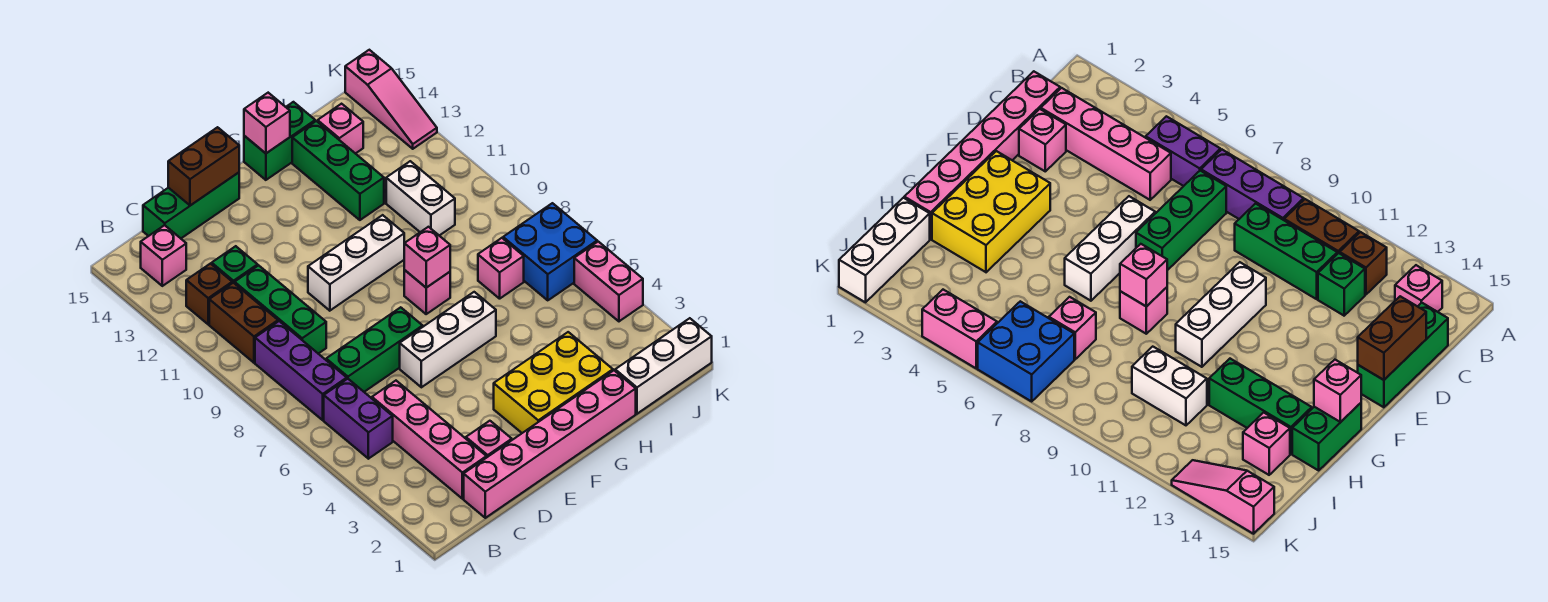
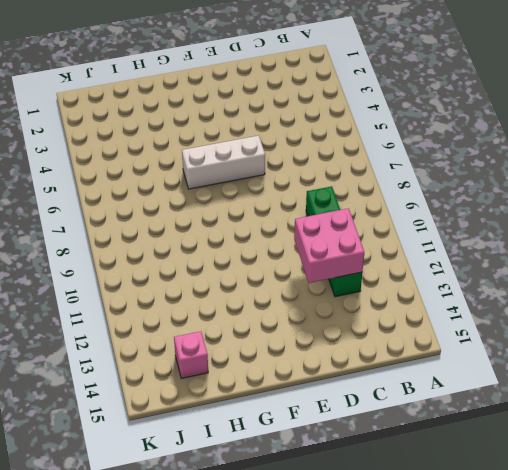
pink 2x2 brick [294,208,364,283] -> none
none -> purple 1x2 brick [324,379,393,459]
none -> purple 1x3 brick [255,321,347,420]
none -> brown 1x2 brick [209,283,278,363]

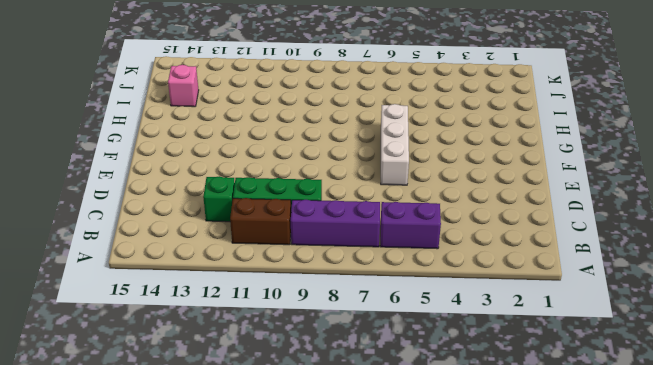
none -> brown 1x1 brick [186,264,232,324]
none -> pink 1x1 brick [141,225,186,286]
none -> pink 1x6 brick [464,371,636,518]

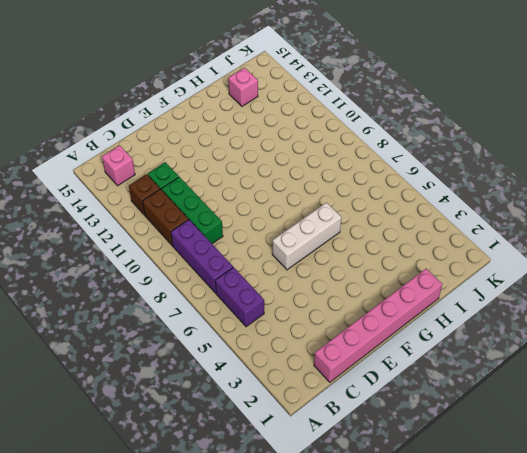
none -> pink 1x4 brick [372,381,487,499]
none -> green 1x3 brick [326,307,423,392]
none -> green 1x3 brick [143,173,239,238]

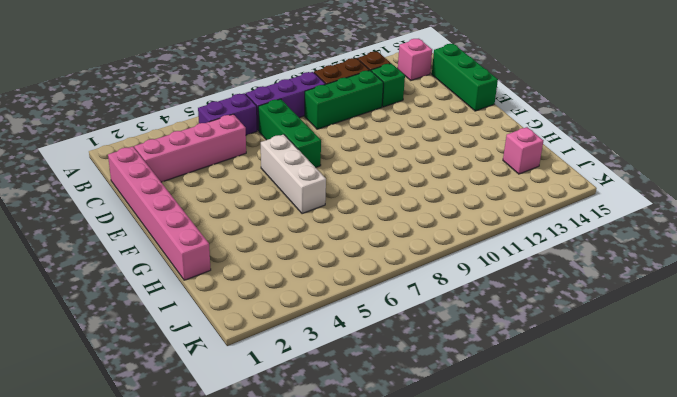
none -> pink 1x1 brick [466,421,512,457]
none -> white 1x3 brick [308,215,404,311]
none -> yellow 2x3 brick [494,332,613,433]

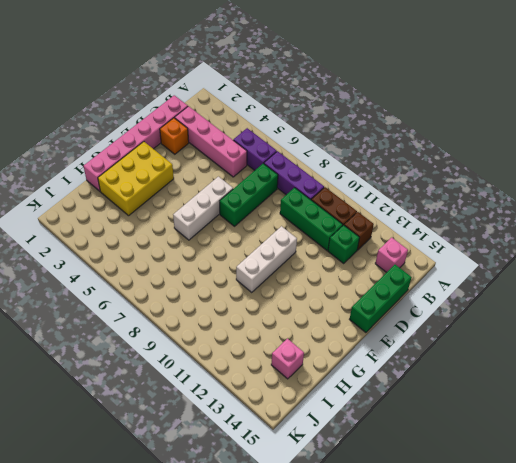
orange 1x1 brick [160,118,189,154] -> pink 1x1 brick [466,421,512,457]
none -> pink 1x1 brick [404,270,450,314]
none -> green 1x2 brick [244,102,315,180]
none -> green 1x3 brick [292,121,384,220]

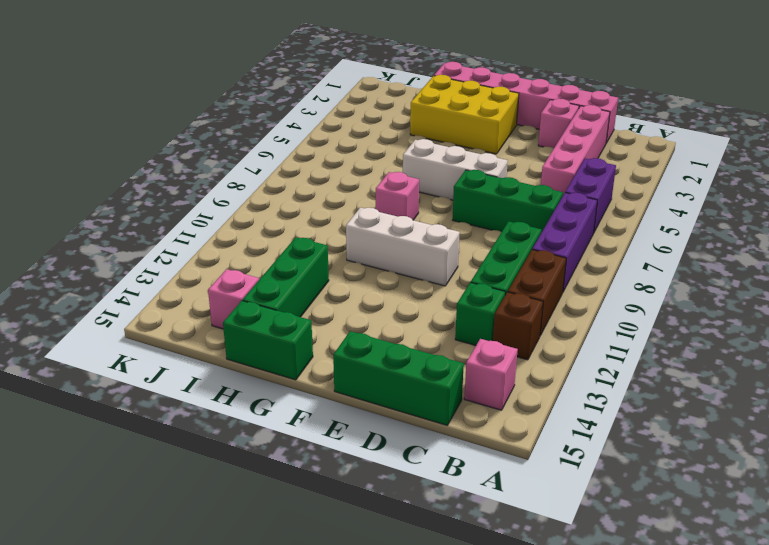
none -> white 1x3 brick [615,318,712,414]
none -> pink 1x1 brick [478,238,524,299]
none -> white 1x2 brick [386,161,455,236]

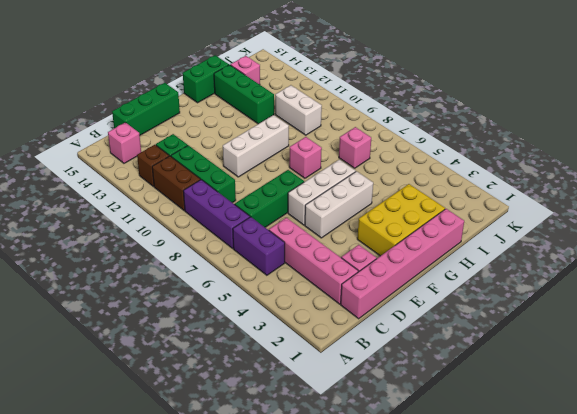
white 1x3 brick [305,171,373,238] -> white 1x3 brick moved to [615,318,712,414]
none -> blue 2x2 brick [503,203,597,300]
none -> pink 1x2 brick [574,242,643,321]
none -> pink 1x3 slope [345,50,437,149]

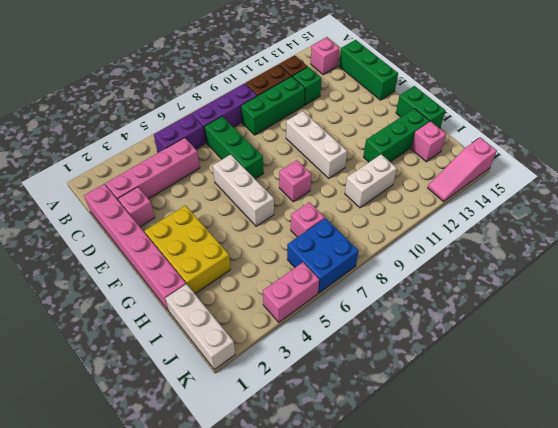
none -> brown 1x2 brick [168,127,239,206]
none -> pink 1x1 brick [404,227,450,288]
none -> pink 1x1 brick [244,93,290,153]

